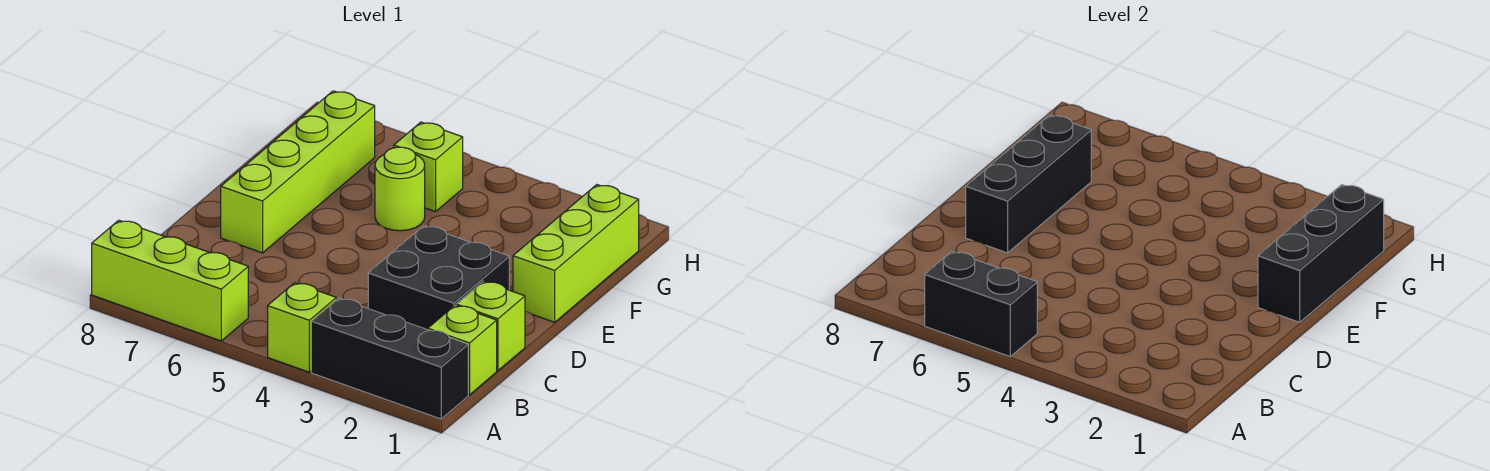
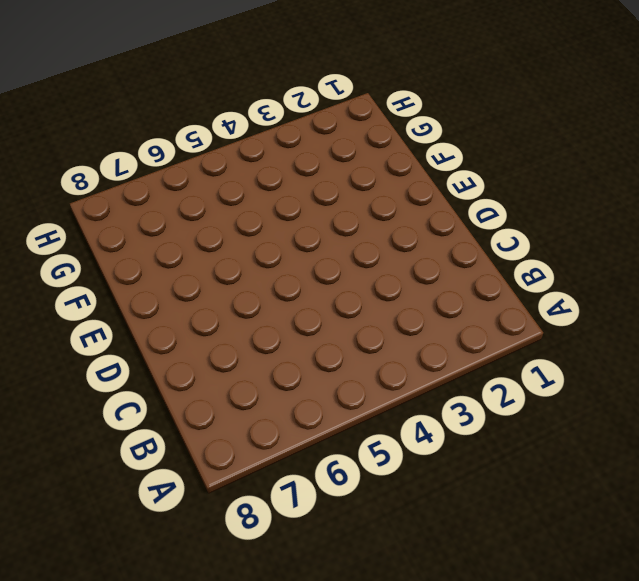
none -> black 1x3 brick [311,298,468,419]
none -> lime 1x1 brick [268,283,336,372]
none -> lime 1x3 brick [92,220,248,341]

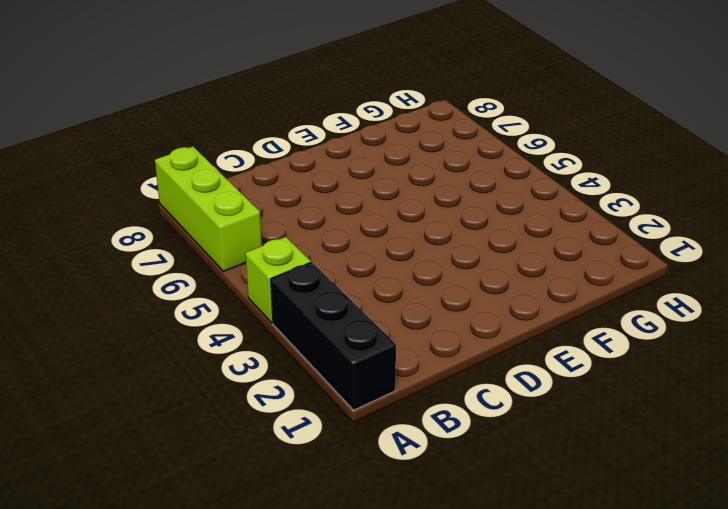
none -> lime 1x1 brick [428,305,497,395]
none -> lime 1x1 brick [456,281,525,371]
none -> black 2x2 brick [368,226,509,330]

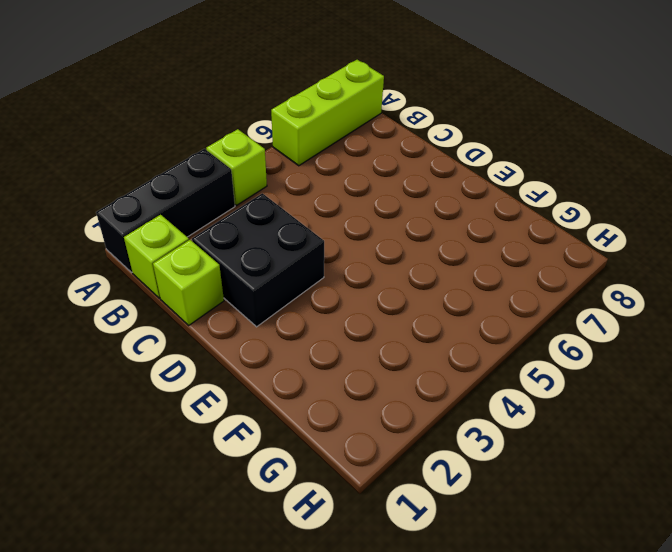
none -> lime 1x4 brick [221,91,375,253]
none -> lime 1x3 brick [513,185,639,322]
none -> lime 1x1 round brick [375,147,425,231]

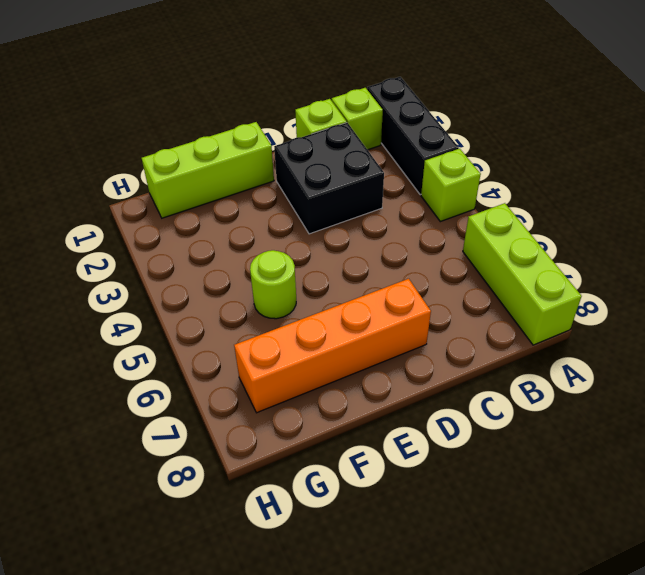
orange 1x4 brick [234,279,431,413] -> lime 1x4 brick [221,91,375,253]
none -> lime 1x1 brick [394,122,463,212]
none -> black 1x2 brick [925,251,1037,356]
none -> black 1x3 brick [966,115,1091,253]

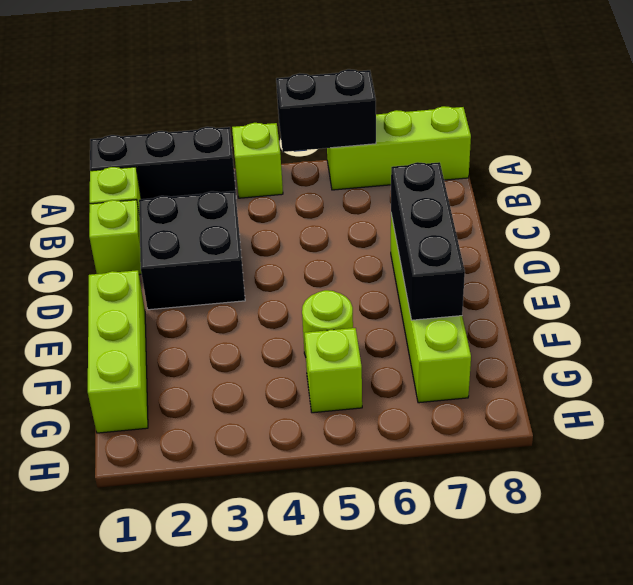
none -> black 1x3 brick [1258,185,1384,322]

